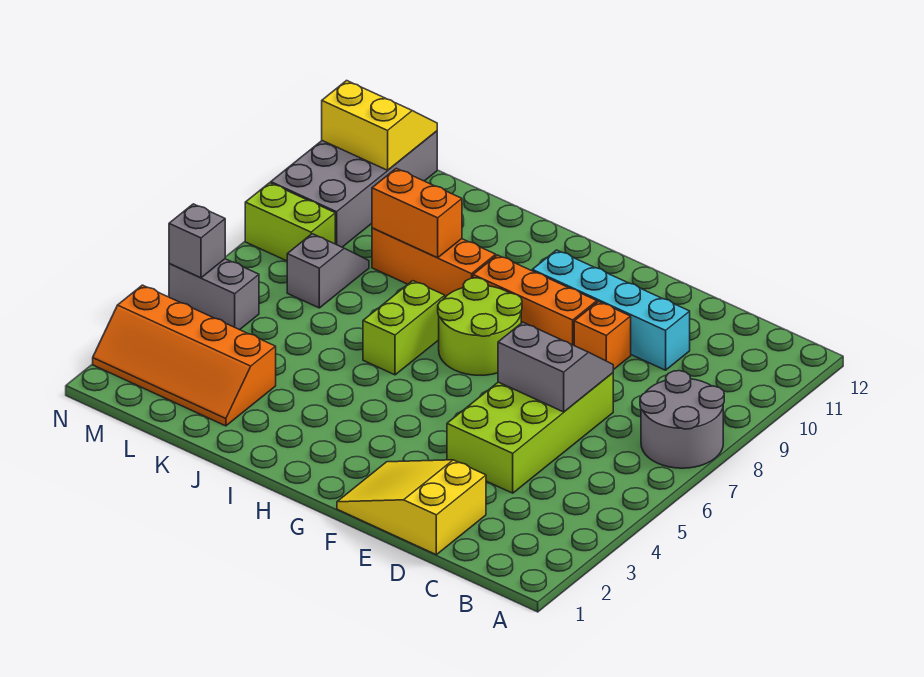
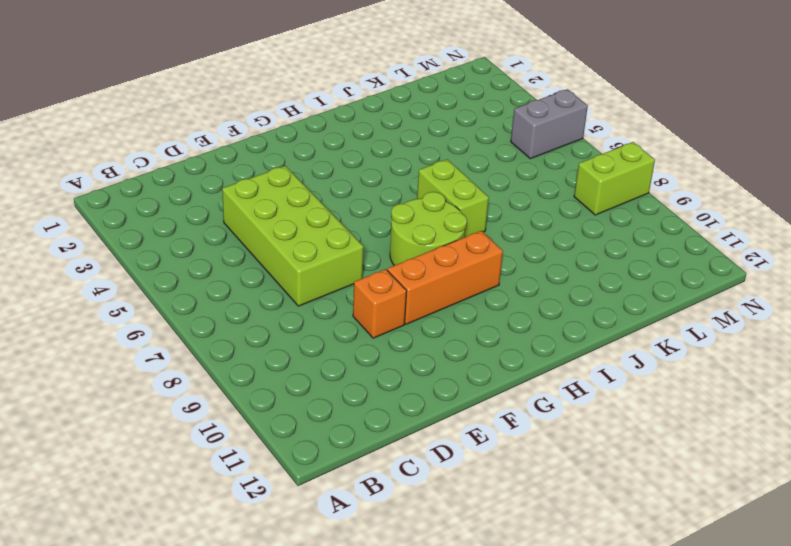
none -> grey 2x2 round brick [640,371,724,468]
none -> yellow 2x3 slope [337,460,486,555]
none -> cyan 1x4 brick [532,250,690,370]

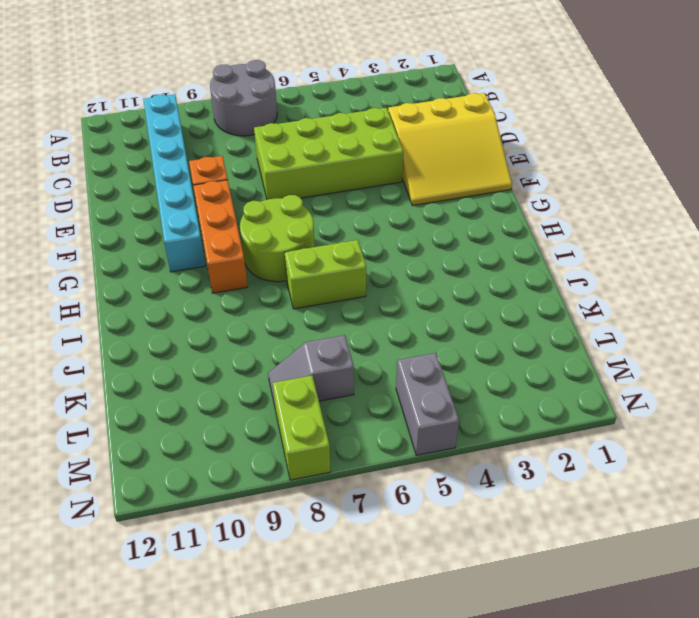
cyan 1x6 brick [143,94,205,272] -> cyan 1x4 brick [532,250,690,370]
yellow 3x3 slope [388,93,512,206] -> yellow 2x3 slope [337,460,486,555]
none -> orange 1x3 brick [372,228,496,297]
none -> orange 2x4 slope [93,285,276,426]
none -> grey 2x4 brick [271,131,437,247]

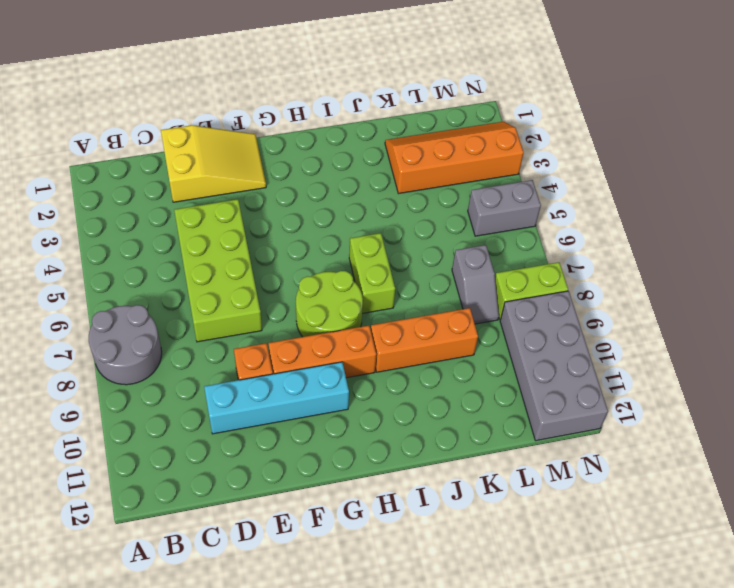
none -> grey 2x2 slope [498,322,613,412]
none -> orange 1x2 brick [372,168,462,258]
none -> yellow 2x2 slope [322,81,437,170]

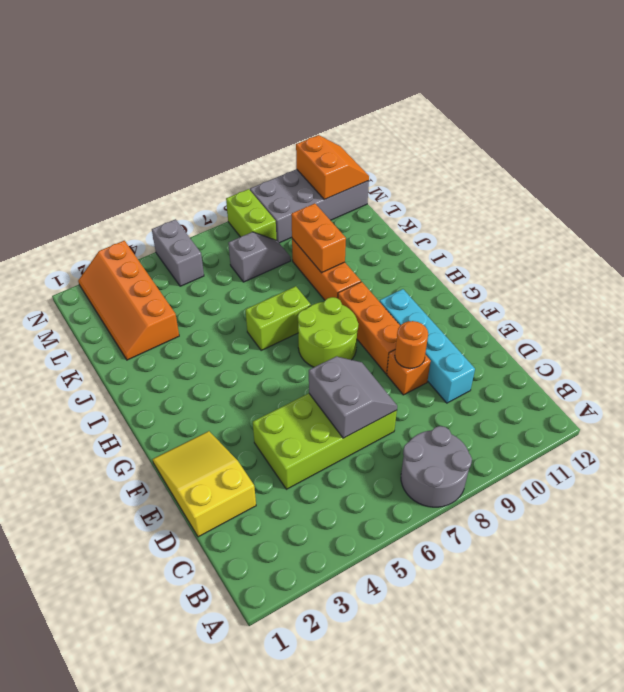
orange 1x1 round brick [395,321,428,368] -> none
orange 2x2 slope [296,135,369,200] -> yellow 2x2 slope [322,81,437,170]
none -> grey 1x1 brick [169,204,225,278]

